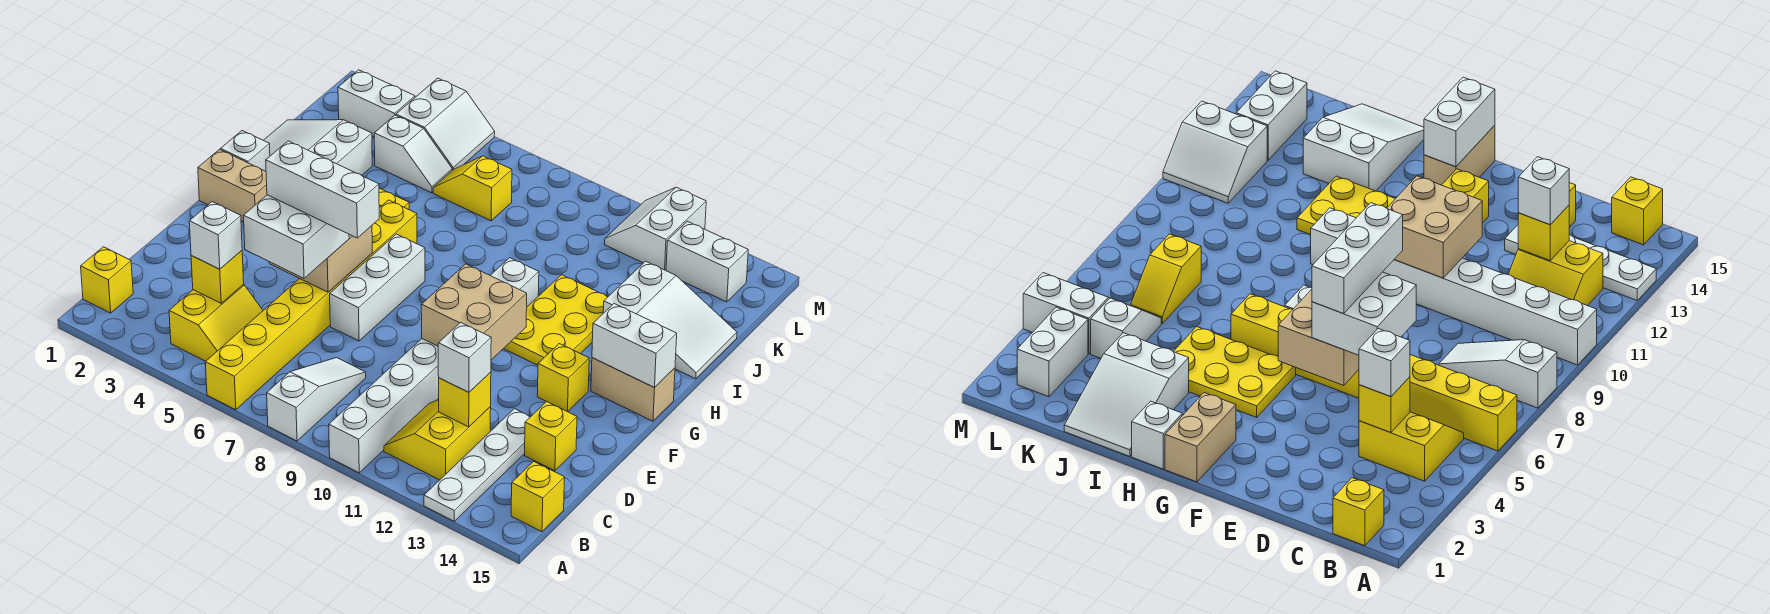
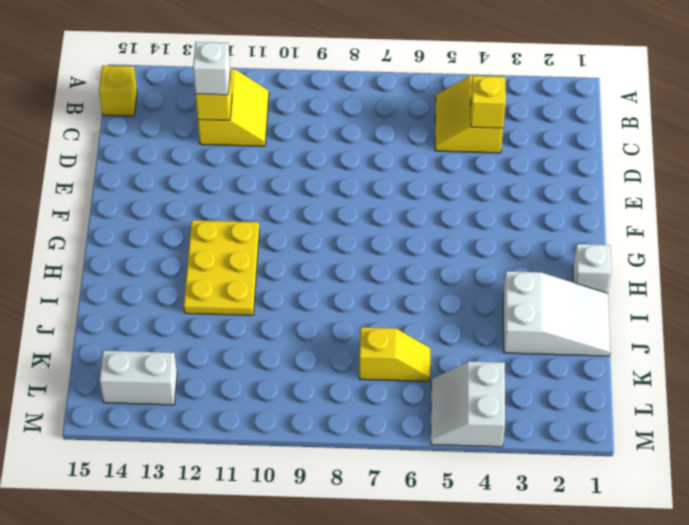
none -> yellow 1x8 brick [205,200,417,410]
none -> white 1x3 slope [267,358,366,441]
none -> white 1x8 brick [329,258,539,473]
none -> white 1x4 plate [424,409,531,521]

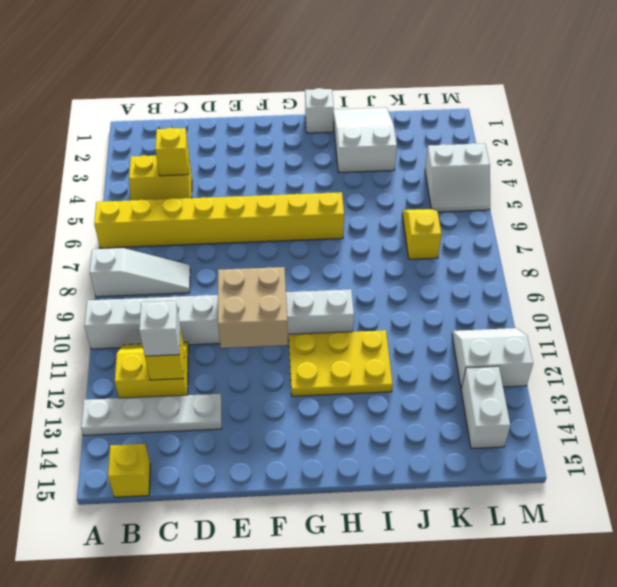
none -> yellow 1x1 brick [81,247,133,313]
none -> yellow 1x1 brick [525,402,577,471]
none -> white 1x3 brick [330,234,425,341]
none -> yellow 1x1 brick [537,344,589,412]

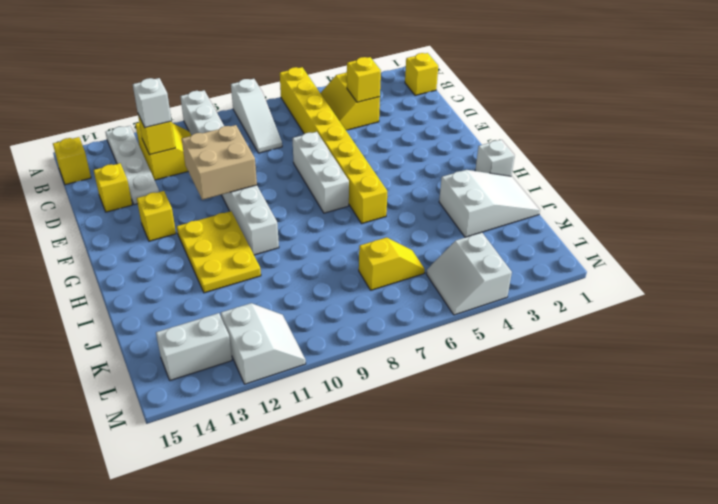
none -> tan 1x2 brick [198,149,267,222]
none -> yellow 2x3 plate [1173,327,1296,417]
none -> tan 1x2 brick [591,358,675,421]
none -> white 2x3 slope [603,261,737,379]

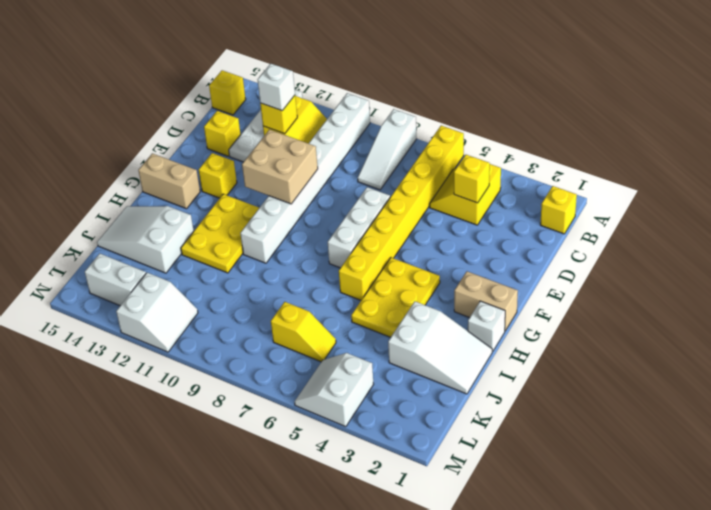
none -> white 1x2 slope [374,115,452,193]
none -> white 1x2 brick [338,70,415,137]
none -> tan 2x2 brick [269,226,372,292]
none -> white 1x2 brick [592,304,677,388]

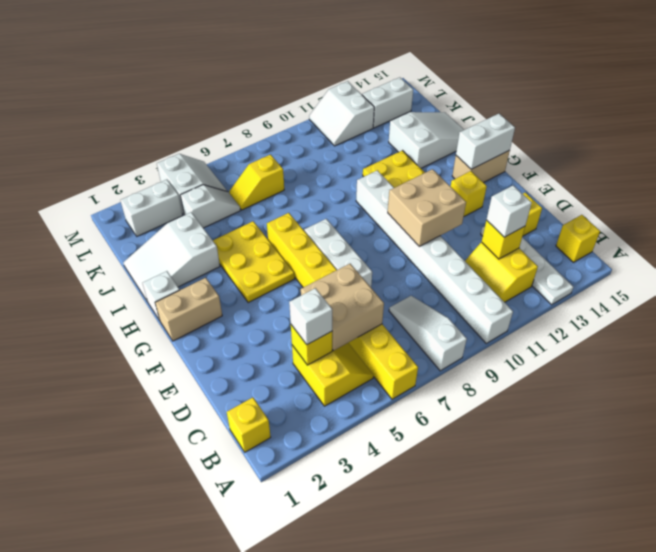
tan 2x2 brick [301,264,384,351] -> tan 2x2 brick moved to [269,226,372,292]
none -> white 2x2 brick [243,195,349,278]
none -> white 1x3 brick [266,141,379,238]

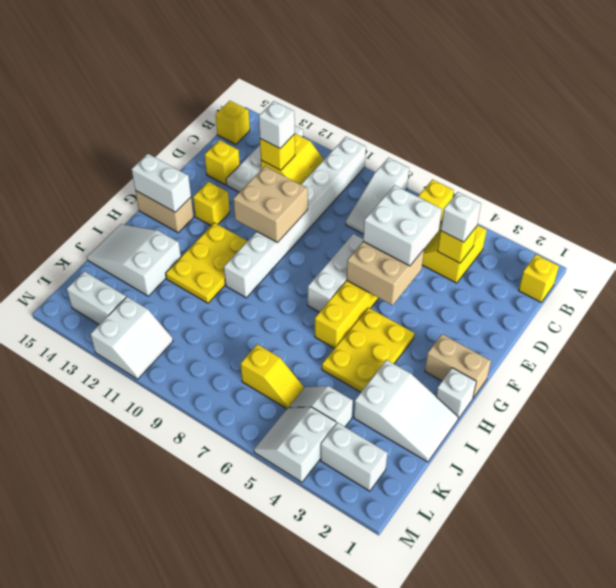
none -> white 1x3 brick [266,141,379,238]

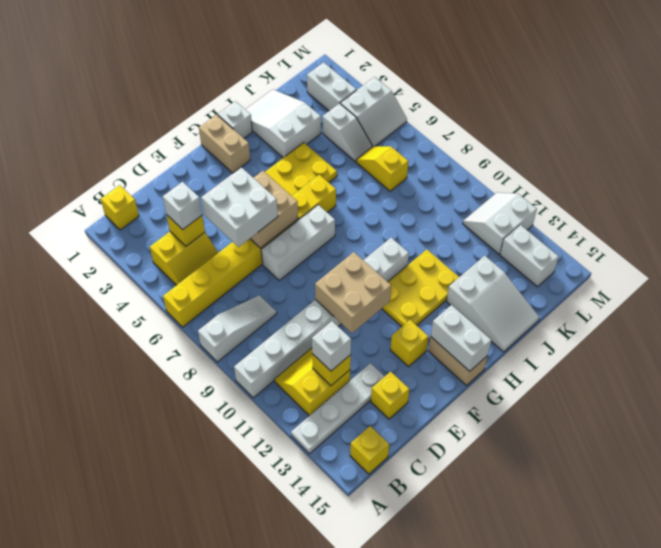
none -> white 1x3 brick [266,141,379,238]

